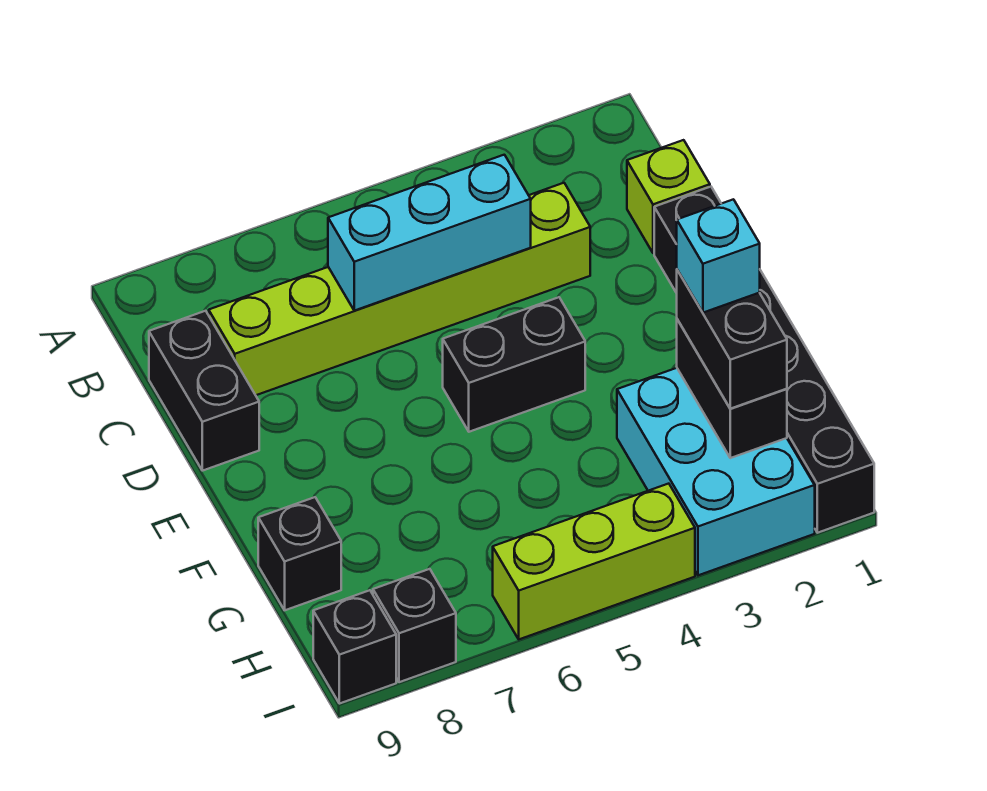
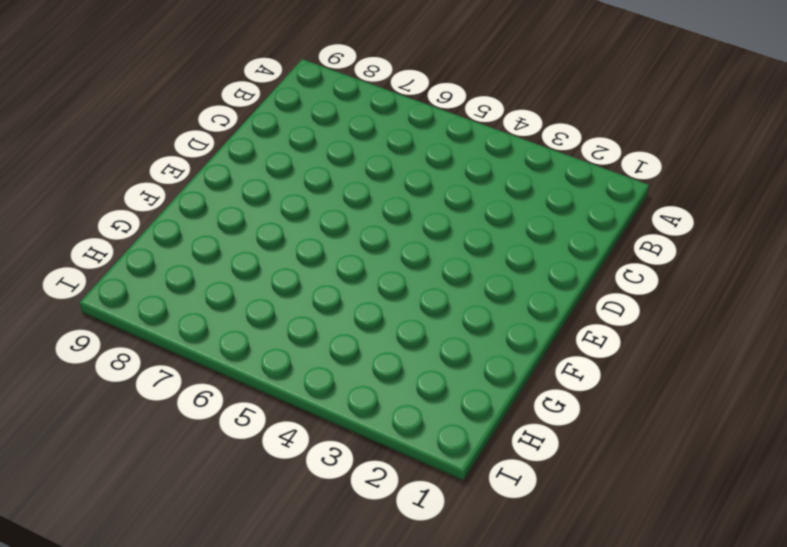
none -> lime 1x1 brick [627,140,710,253]
none -> lime 1x6 brick [209,183,590,395]
none -> black 1x2 brick [149,311,259,471]

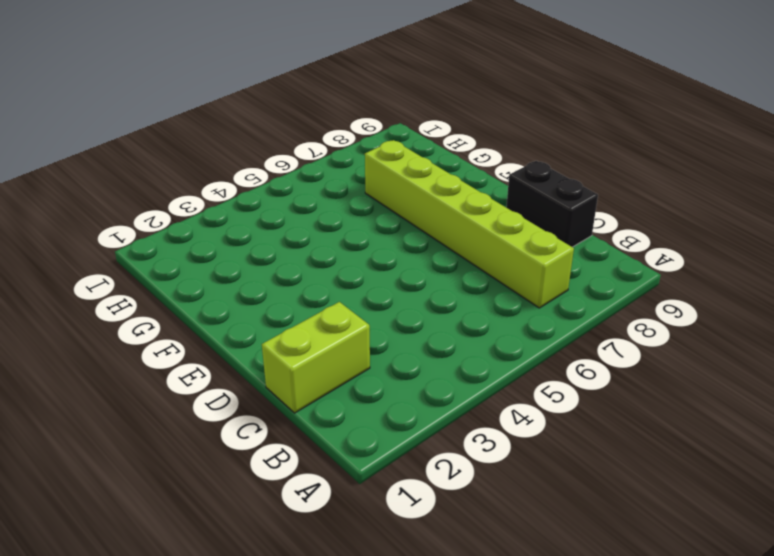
lime 1x6 brick [365,140,574,308] -> lime 1x6 brick turned to [209,183,590,395]
lime 1x2 brick [262,302,370,413] -> lime 1x1 brick [627,140,710,253]
none -> black 1x6 brick [654,187,874,533]
none -> black 1x2 brick [443,297,585,432]
none -> cyan 2x3 brick [617,368,815,575]

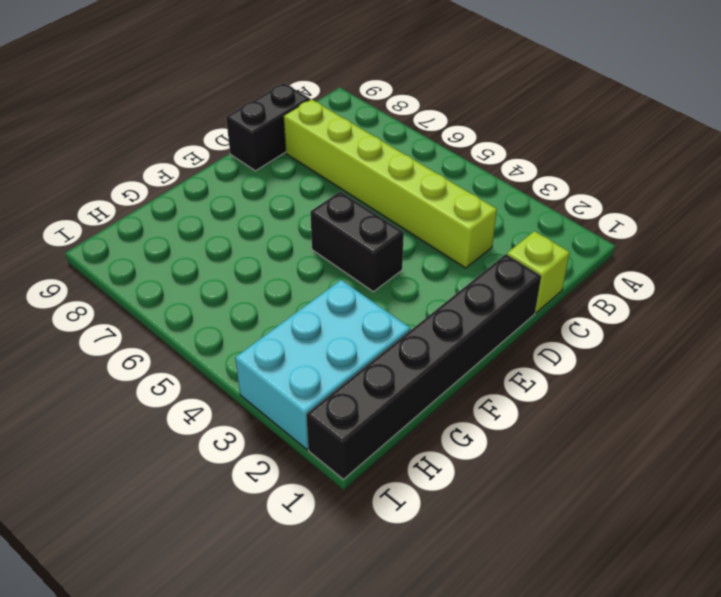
none -> black 1x1 brick [258,497,341,610]
none -> lime 1x3 brick [493,484,695,639]
none -> black 1x1 brick [373,569,456,682]

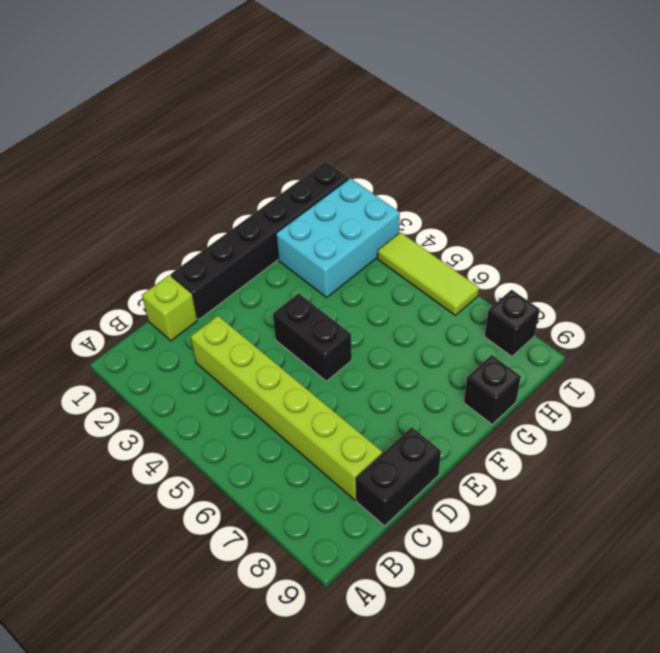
lime 1x3 tile [377,232,479,315] -> lime 1x3 brick [493,484,695,639]
none -> black 1x1 brick [313,590,396,704]
none -> cyan 1x3 brick [328,155,531,311]
none -> black 1x2 brick [677,319,787,458]

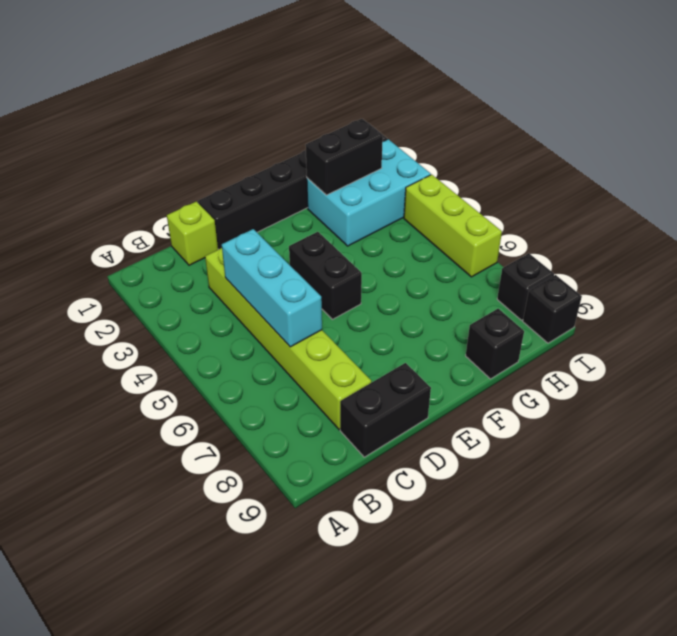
none -> black 1x2 brick [677,270,787,409]
none -> cyan 1x1 brick [677,199,760,313]

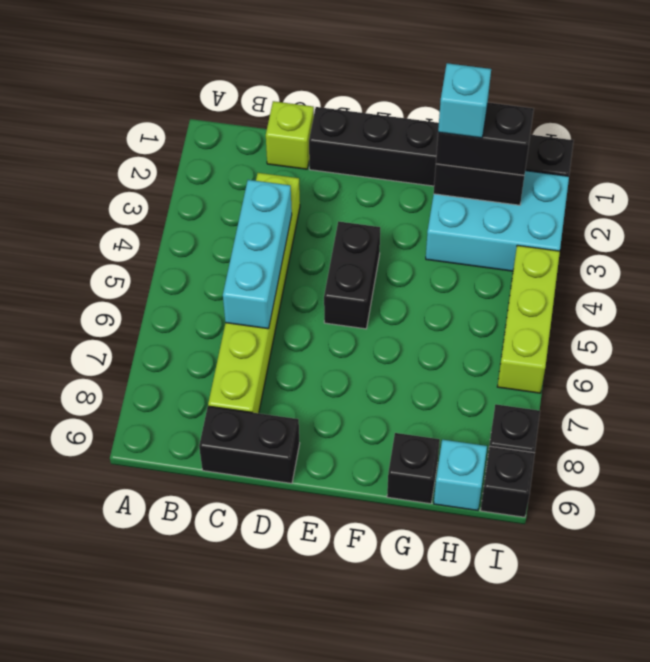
cyan 1x1 brick [434,440,487,510] -> none

